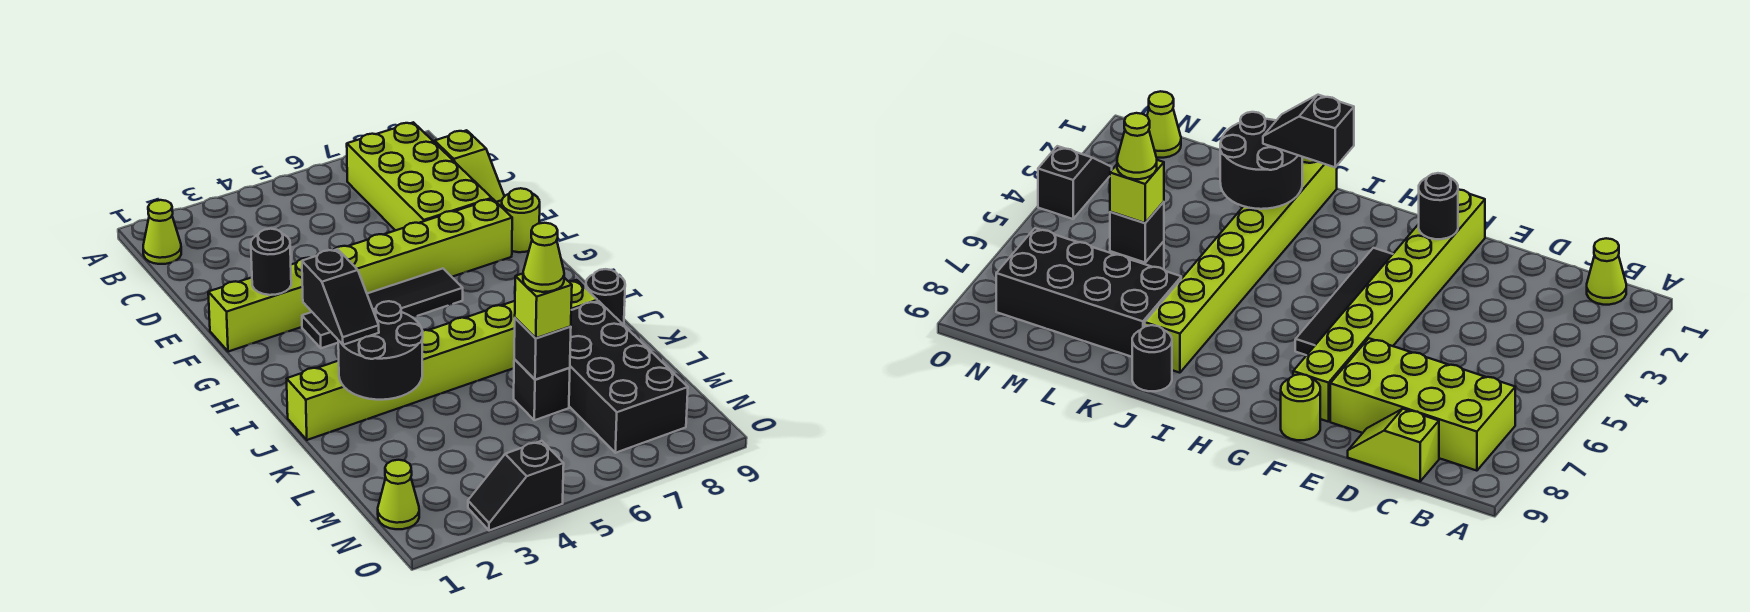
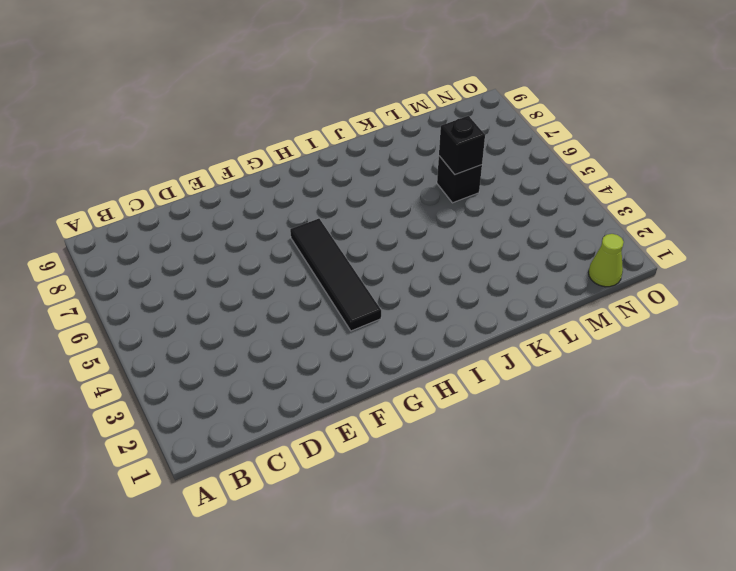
none -> lime 1x1 cone [143,200,181,264]
none -> lime 2x4 brick [347,122,492,231]
none -> lime 1x2 slope [435,130,505,207]

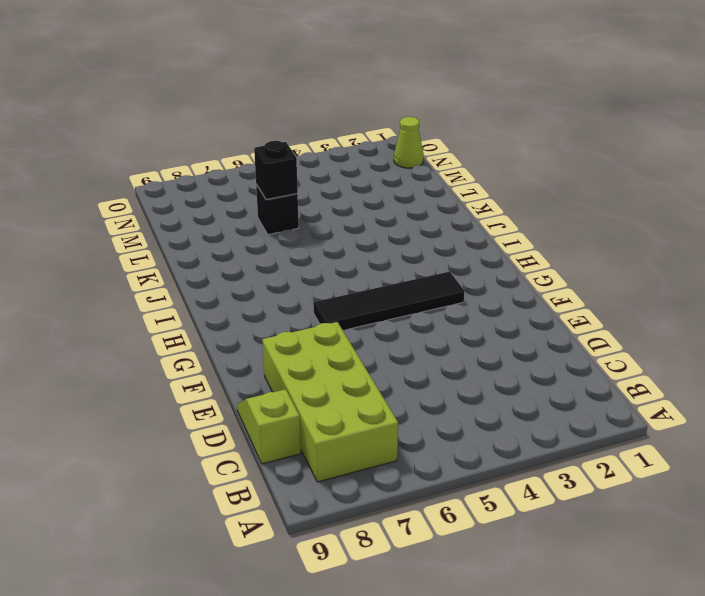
none -> lime 1x1 cone [143,200,181,264]
none -> lime 1x8 brick [208,199,512,352]
none -> lime 1x1 round brick [502,188,540,252]

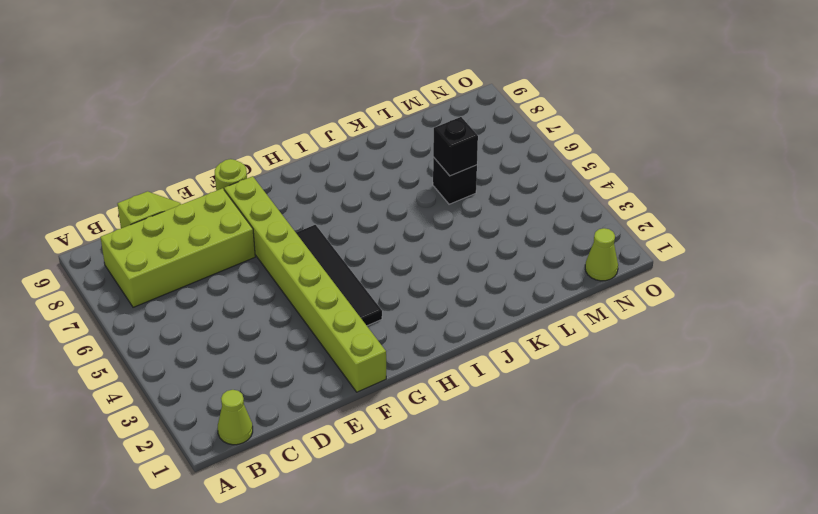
none -> lime 1x8 brick [287,280,597,440]
none -> black 1x1 round brick [586,269,625,325]
none -> black 2x4 brick [569,301,688,453]

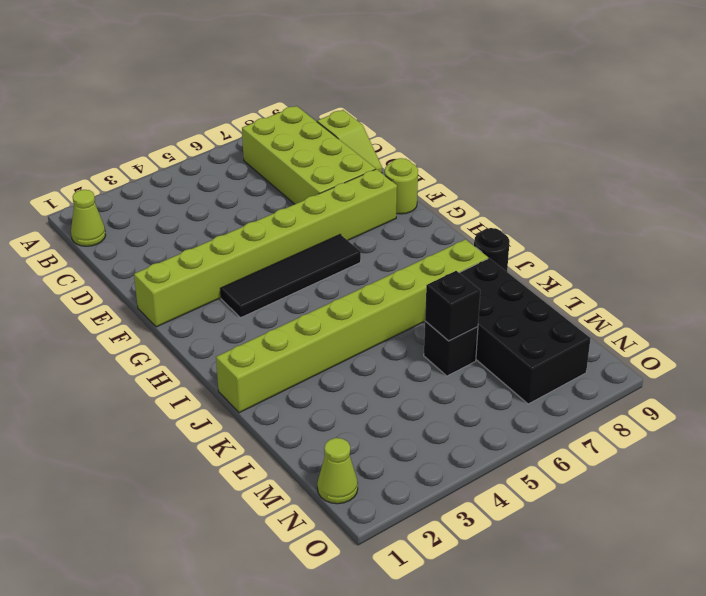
none -> black 1x2 slope [468,441,564,531]
none -> black 1x1 round brick [251,229,291,295]
none -> black 2x2 round brick [338,301,423,400]

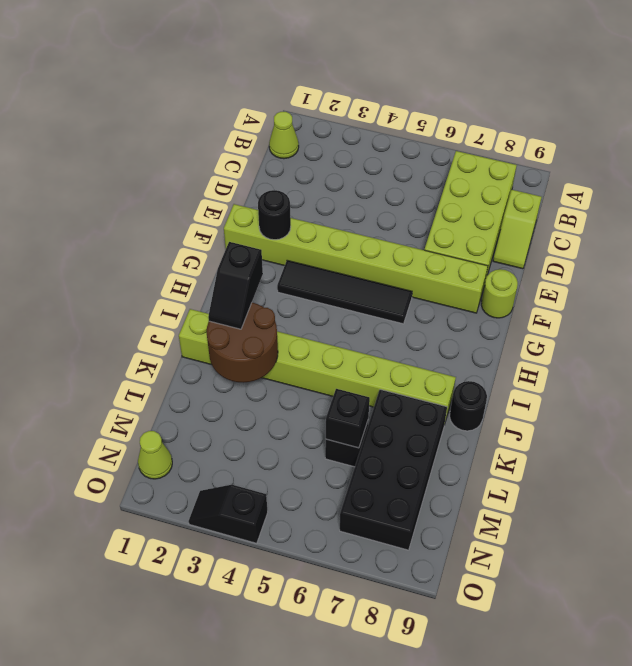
brown 2x2 round brick [207,302,278,383] -> black 2x2 round brick [338,301,423,400]
none -> lime 1x1 brick [515,274,572,338]
none -> lime 1x1 cone [523,223,564,292]

